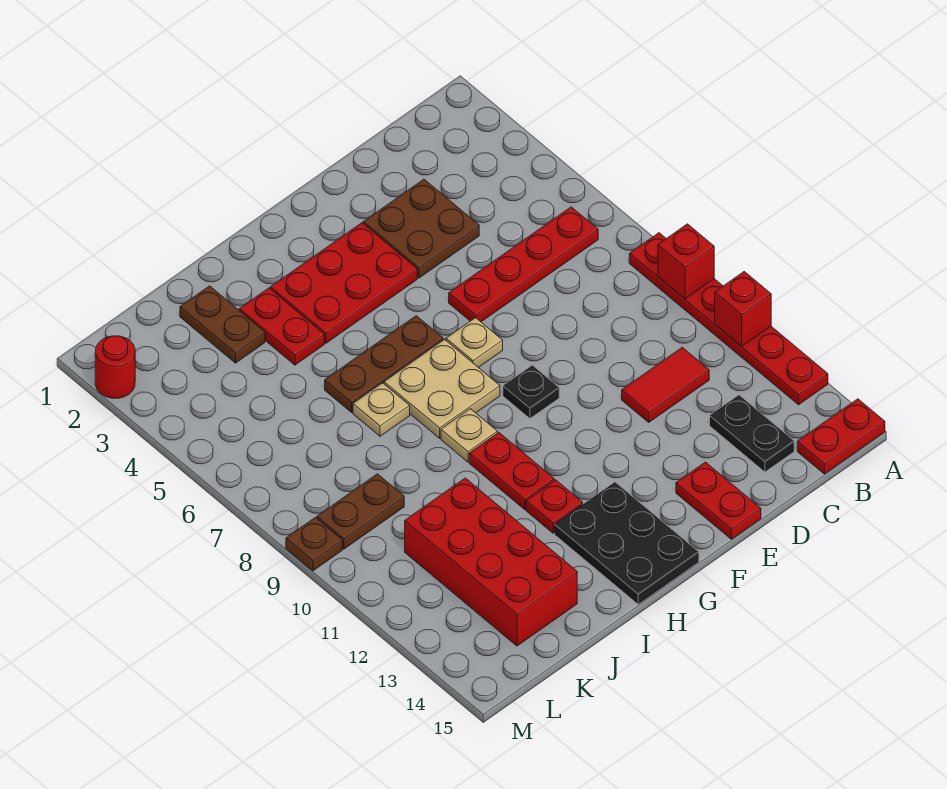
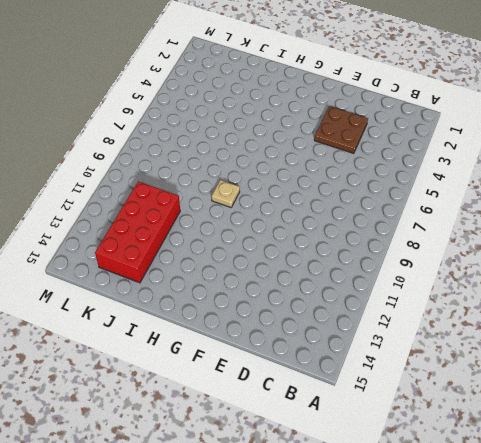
none -> red 1x6 plate [629,233,828,405]
none -> red 1x2 plate [797,399,885,474]
none -> red 1x4 plate [449,207,598,322]

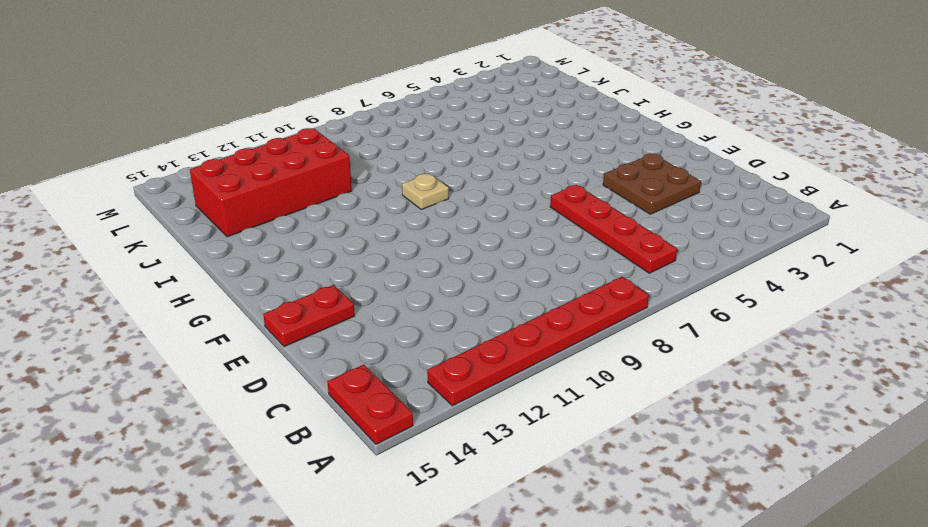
none -> red 1x2 tile [622,347,709,422]
none -> black 1x2 plate [710,395,794,472]
none -> red 2x3 plate [270,223,417,343]

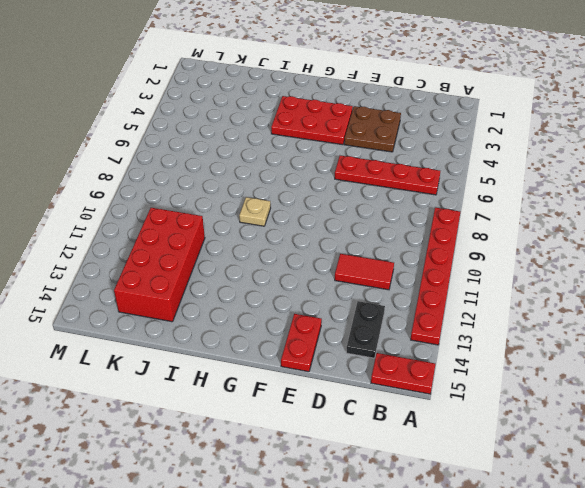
none -> tan 1x1 plate [446,318,503,368]
none -> black 1x1 plate [503,365,559,418]
none -> brown 1x3 plate [325,316,443,412]

